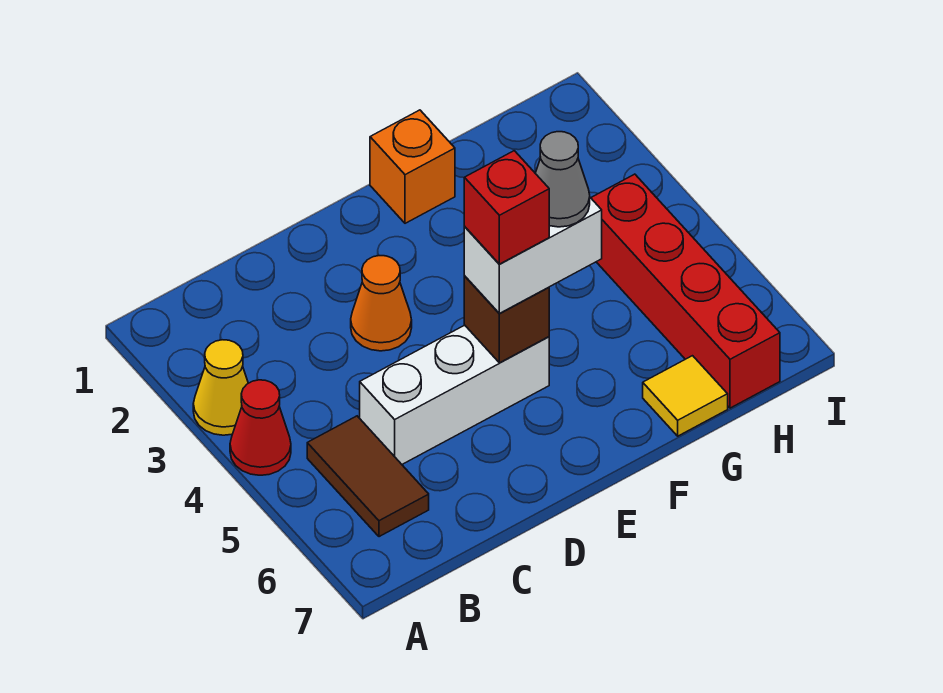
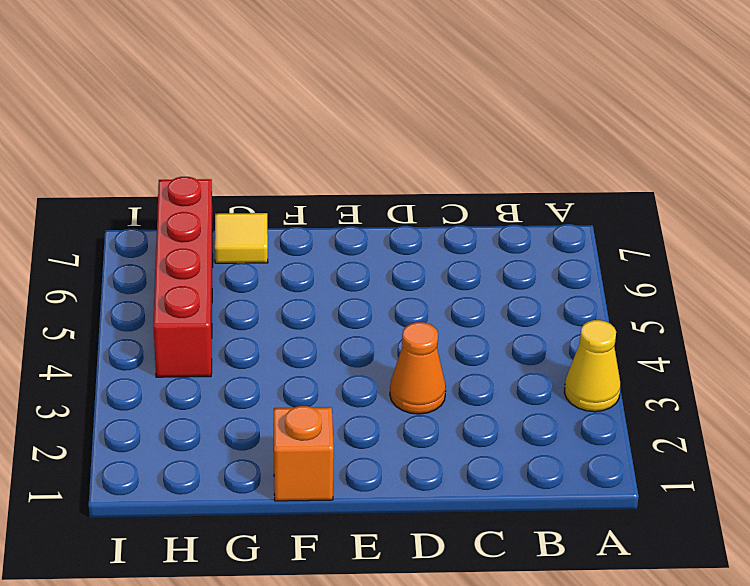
none -> red 1x1 cone [230,380,291,475]
none -> brown 1x2 tile [307,416,429,537]
none -> white 1x3 brick [360,325,549,464]

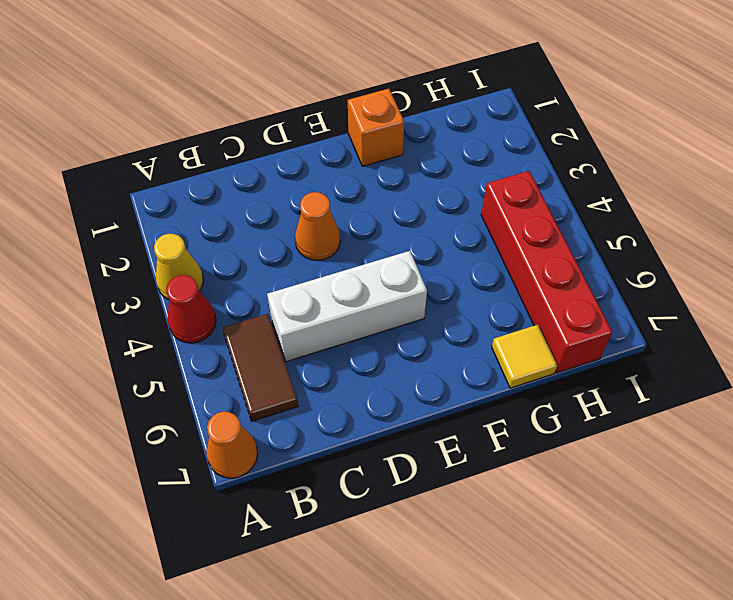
orange 1x1 cone [206,412,258,478] -> none
none -> brown 1x1 brick [464,276,549,363]
none -> white 1x2 brick [464,198,602,313]
none -> red 1x1 brick [464,151,549,264]

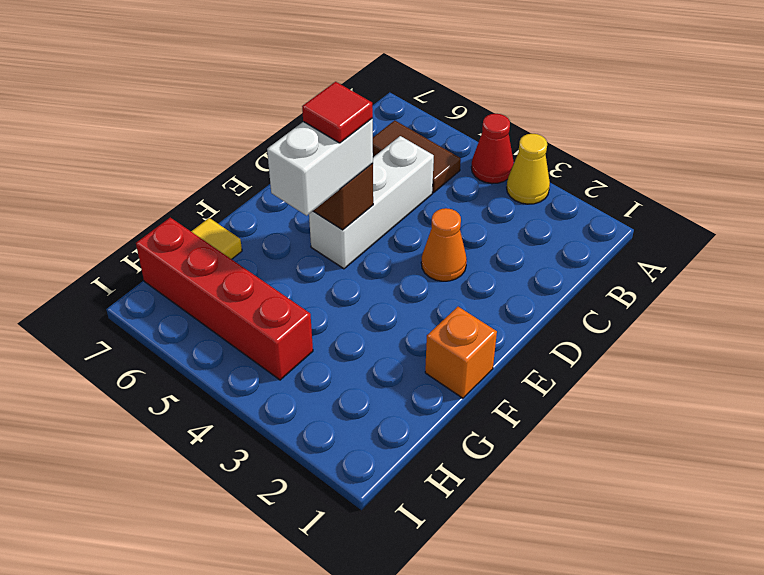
red 1x1 tile [302,82,373,143] -> red 1x1 brick [464,151,549,264]
none -> grey 1x1 cone [535,132,590,227]

